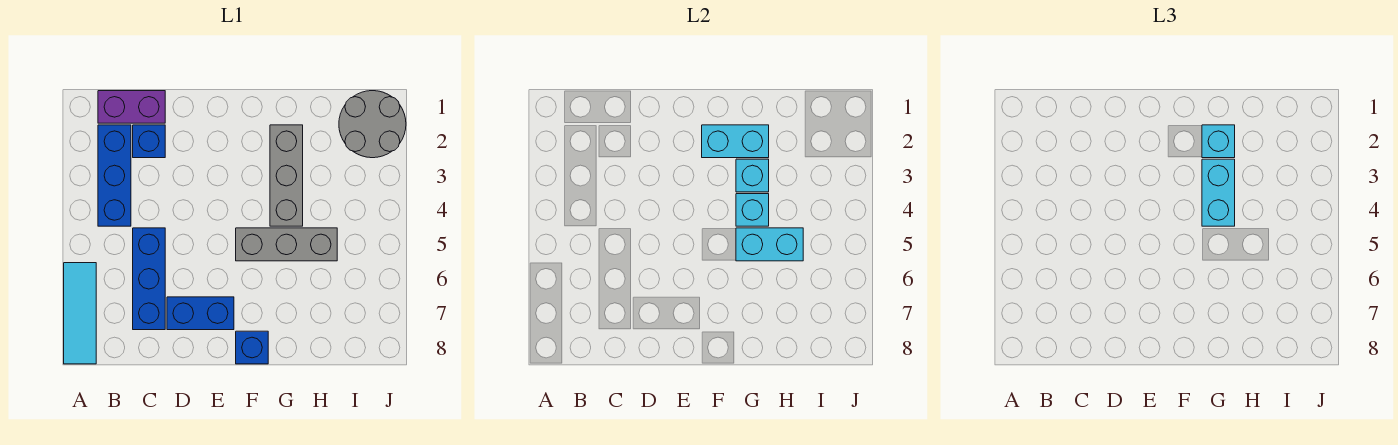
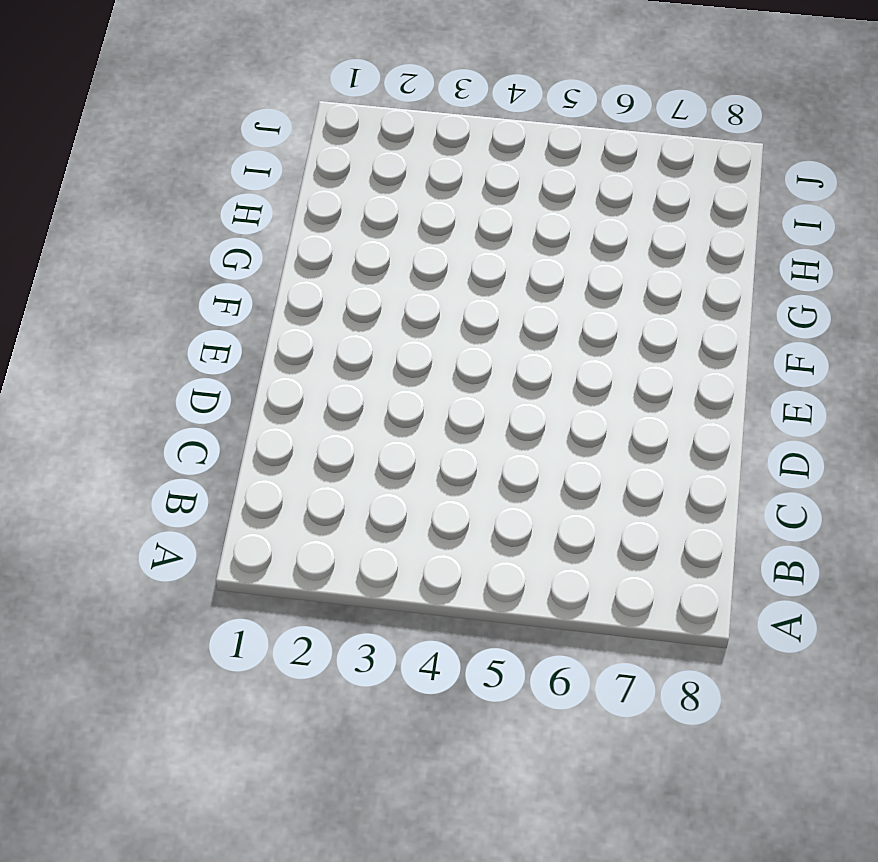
none -> cyan 1x3 tile [64,263,96,364]
none -> purple 1x2 brick [98,91,165,123]
none -> blue 1x3 brick [98,125,131,226]

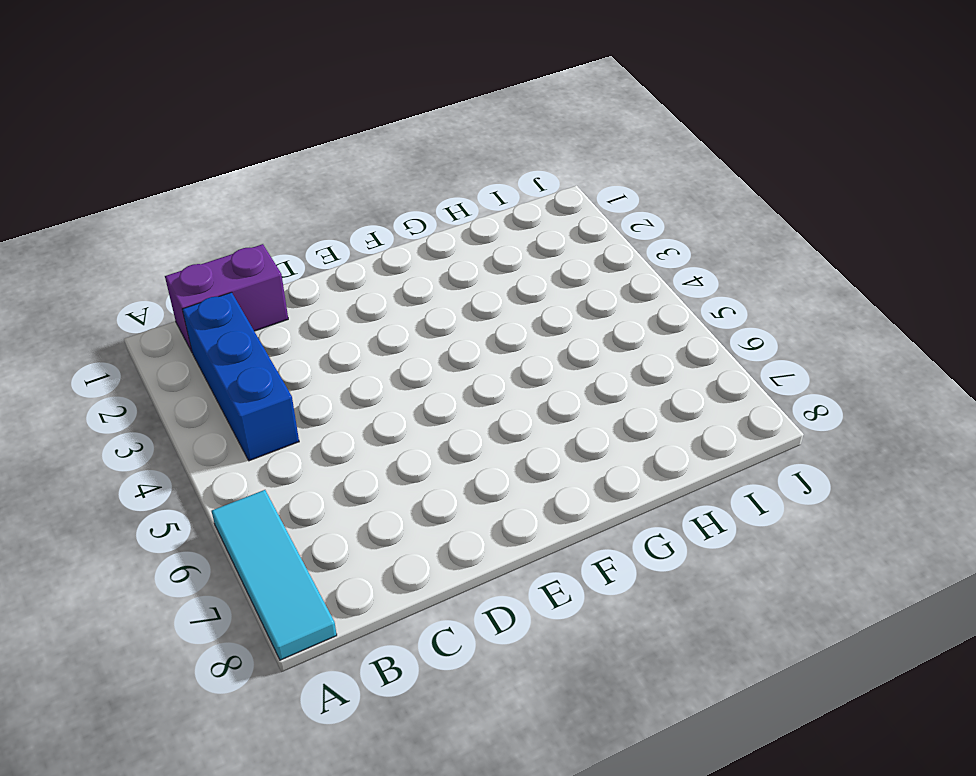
none -> blue 1x1 brick [133,125,165,158]
none -> blue 1x3 brick [133,228,165,330]
none -> blue 1x2 brick [167,297,234,330]

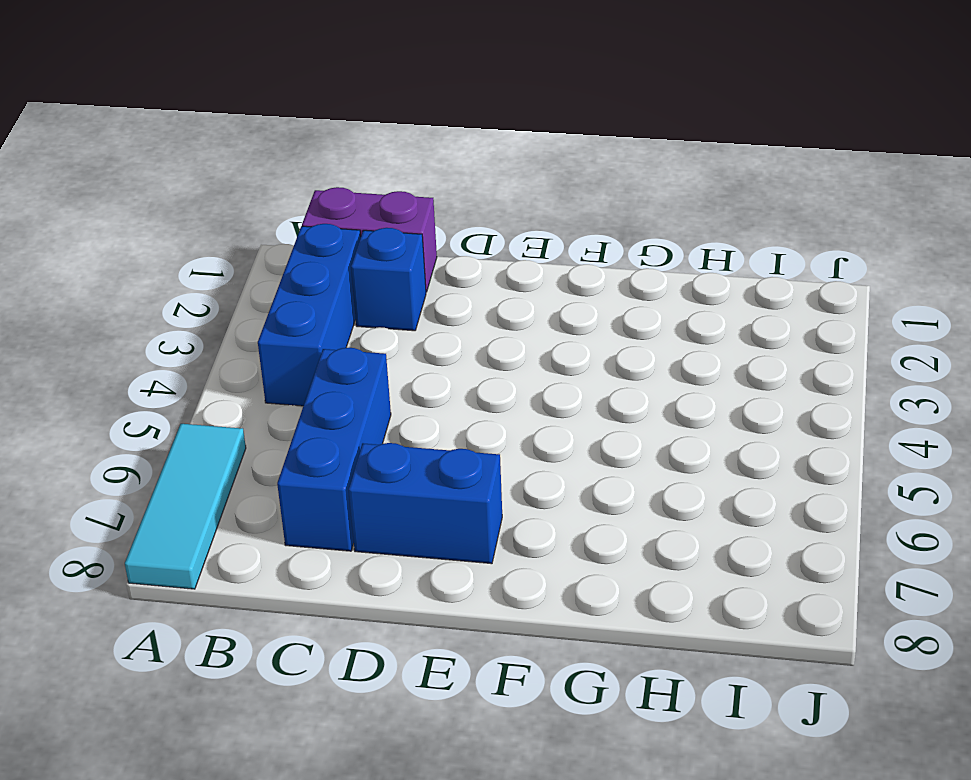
none -> grey 1x3 brick [236,228,337,261]
none -> blue 1x1 brick [236,331,268,364]
none -> grey 1x3 brick [270,125,303,226]

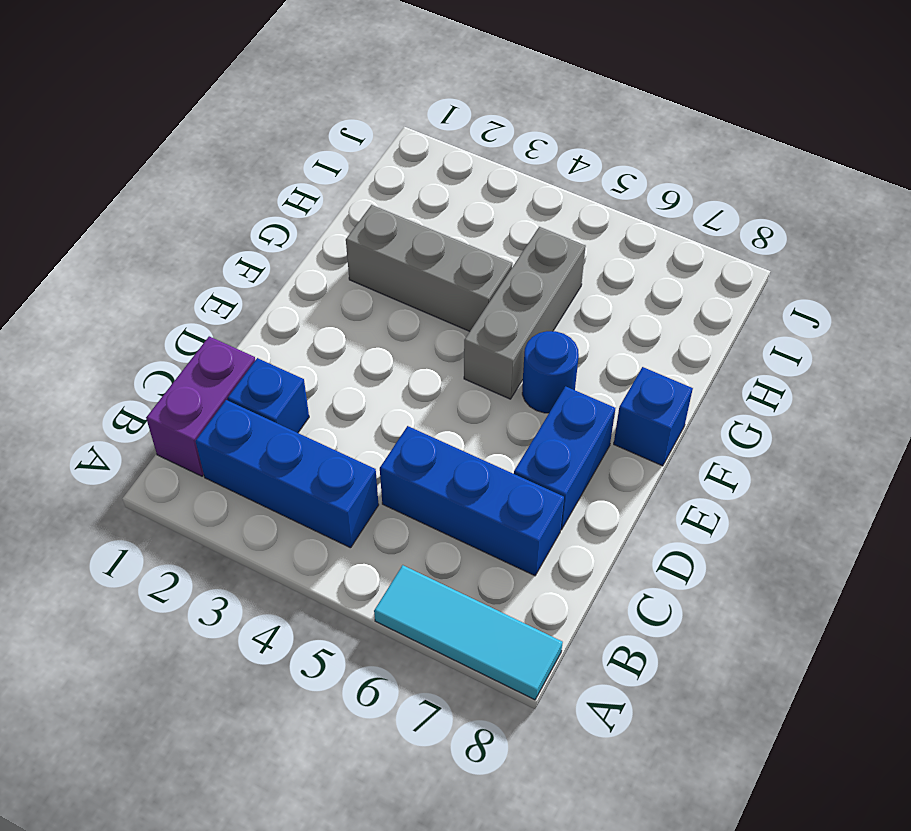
blue 1x1 round brick [522,331,579,413] -> none
none -> grey 2x2 round brick [339,91,406,158]
none -> cyan 1x2 brick [702,125,769,158]
none -> cyan 1x1 brick [736,159,769,192]

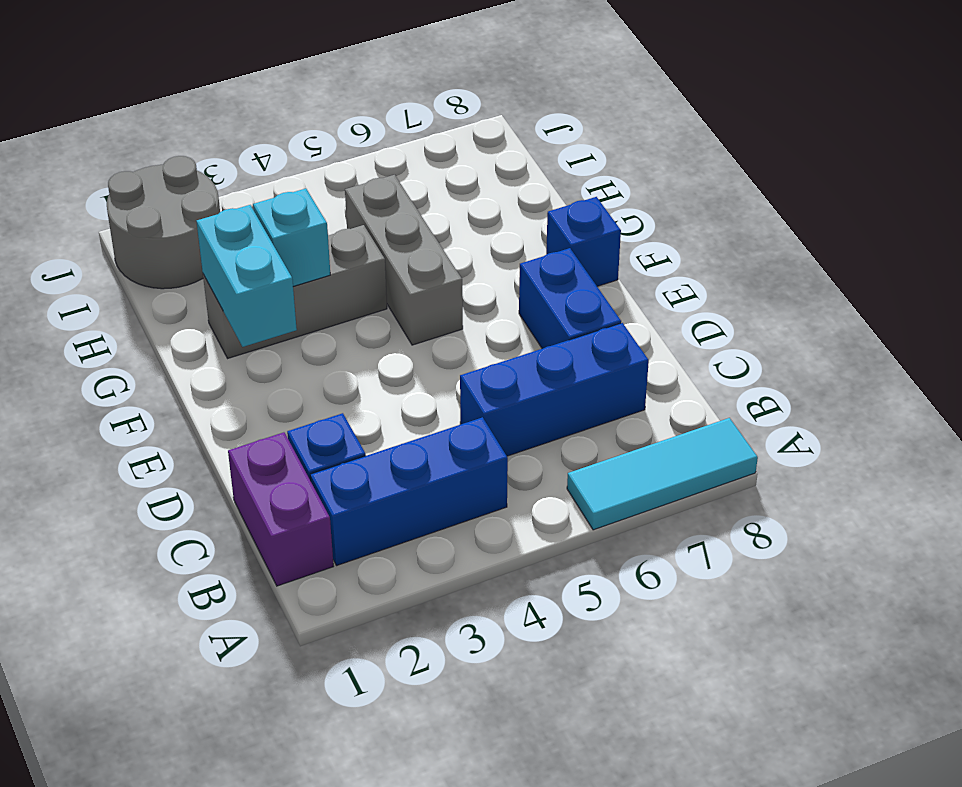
none -> cyan 1x1 brick [736,194,769,226]
none -> cyan 1x2 brick [736,228,803,261]
none -> cyan 1x1 brick [1202,125,1235,158]

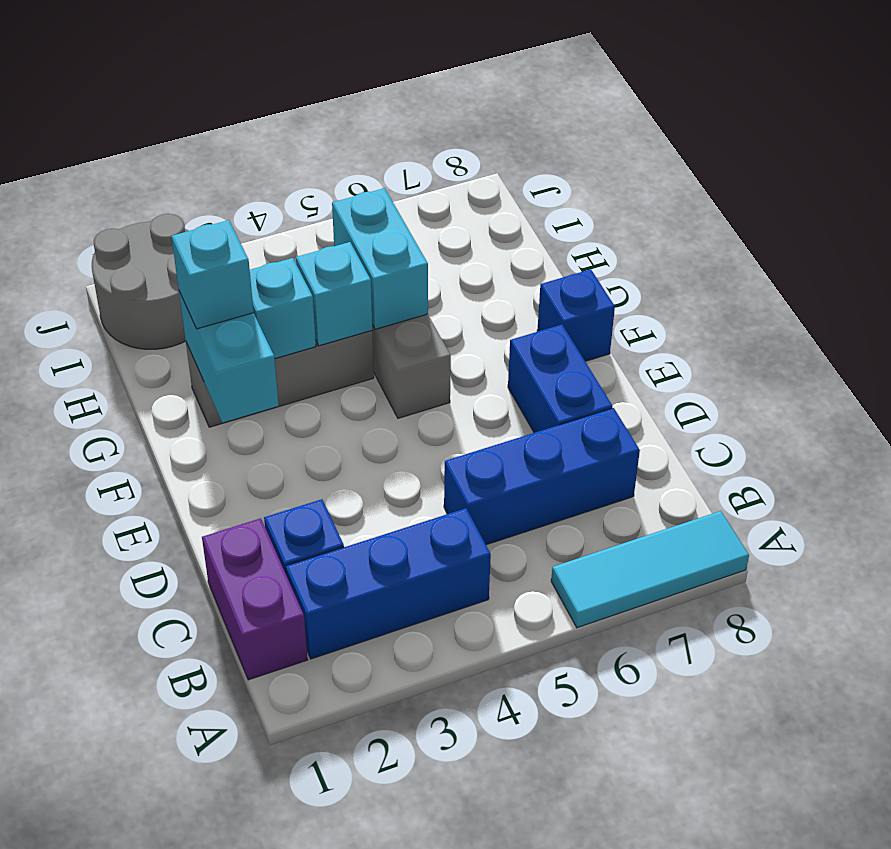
none -> cyan 1x2 brick [1202,159,1235,226]

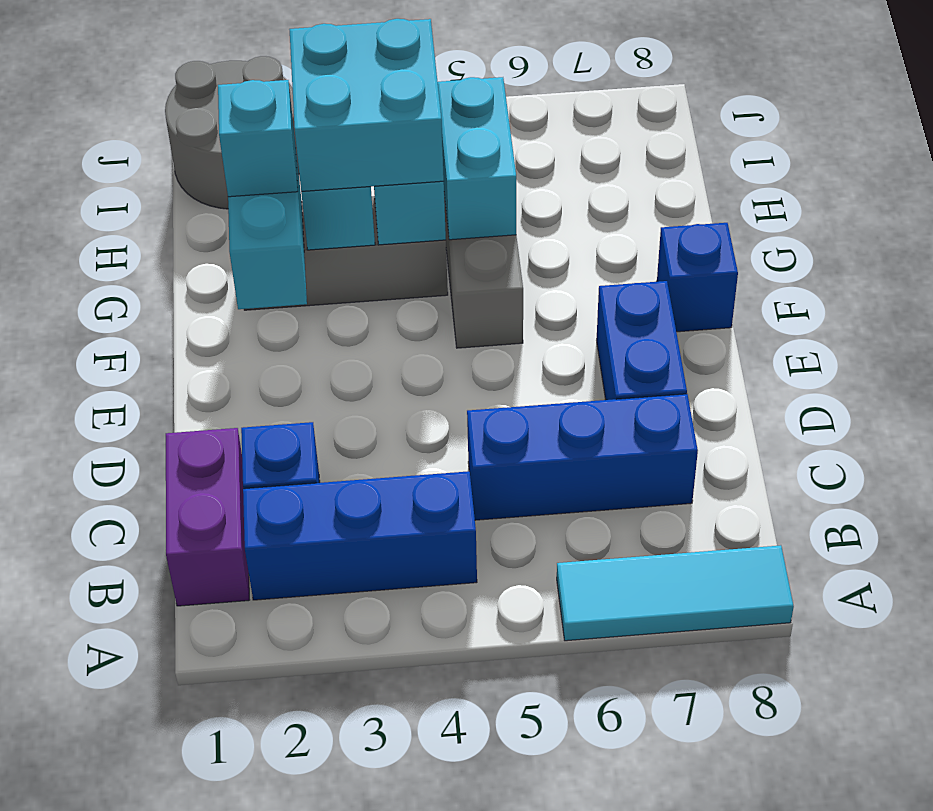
cyan 2x2 brick [289,19,444,191] -> cyan 1x2 brick [1202,159,1235,226]

